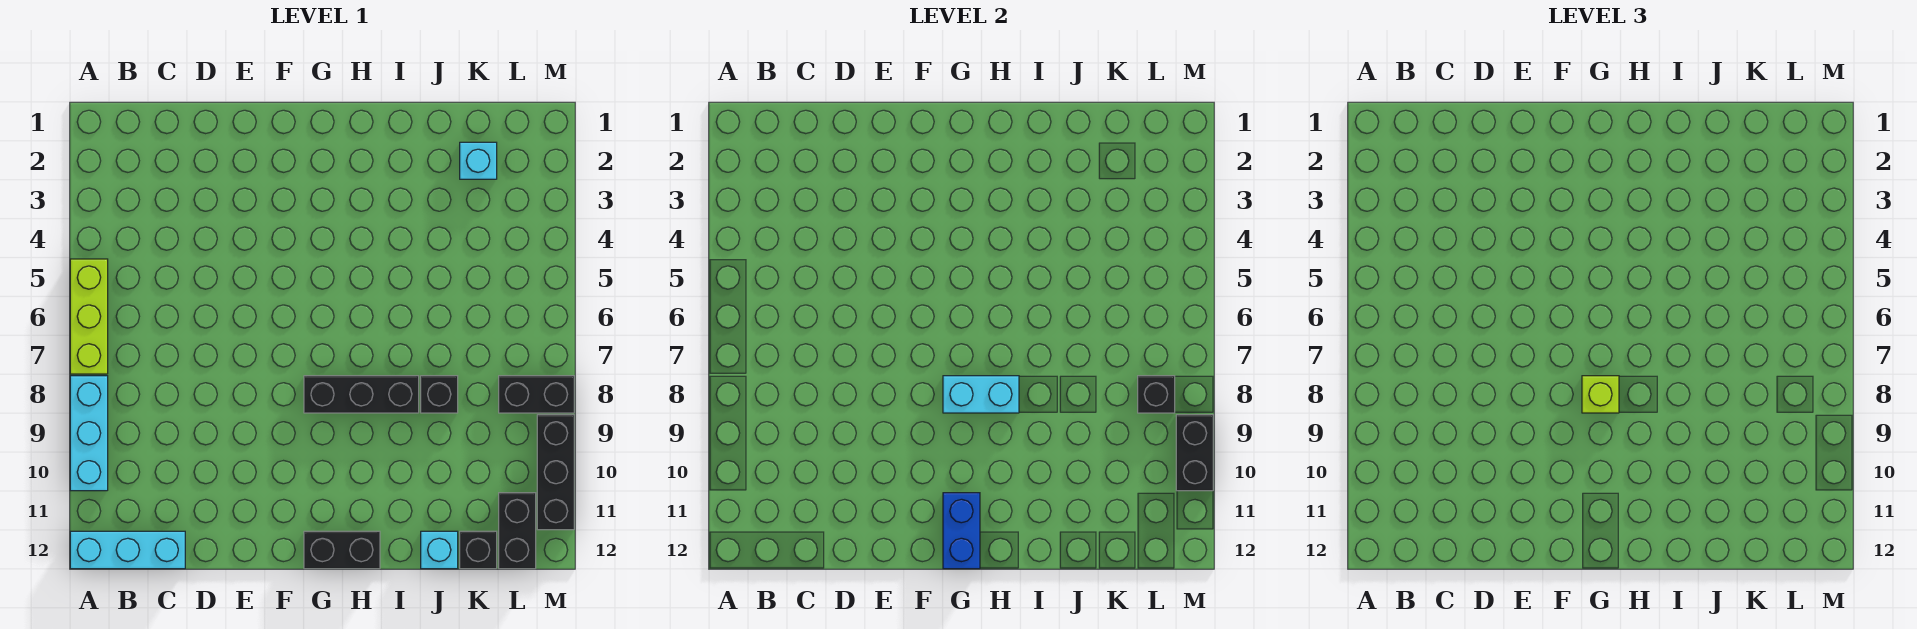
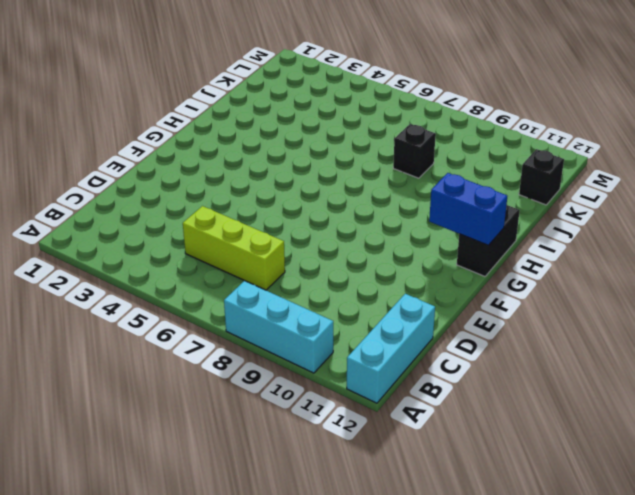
lime 1x3 brick [183,206,285,290] -> lime 1x3 brick moved to [70,259,108,374]
none -> black 1x3 brick [304,376,419,413]
none -> cyan 1x1 brick [421,531,458,569]
none -> cyan 1x1 brick [460,142,497,179]

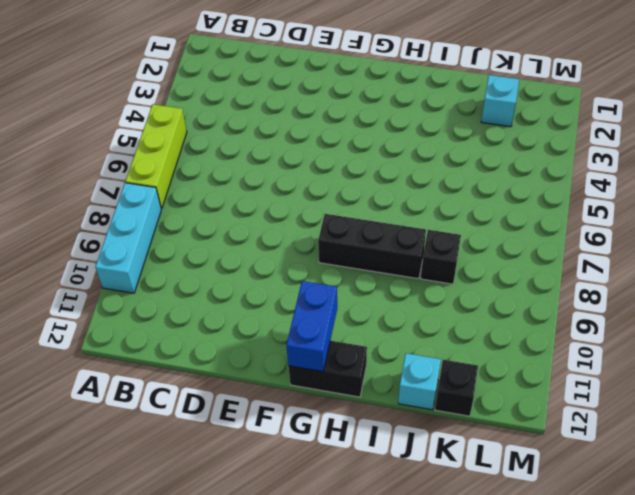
none -> cyan 1x3 brick [70,531,185,569]
none -> black 1x2 brick [499,376,574,413]
none -> black 1x2 brick [499,493,536,569]

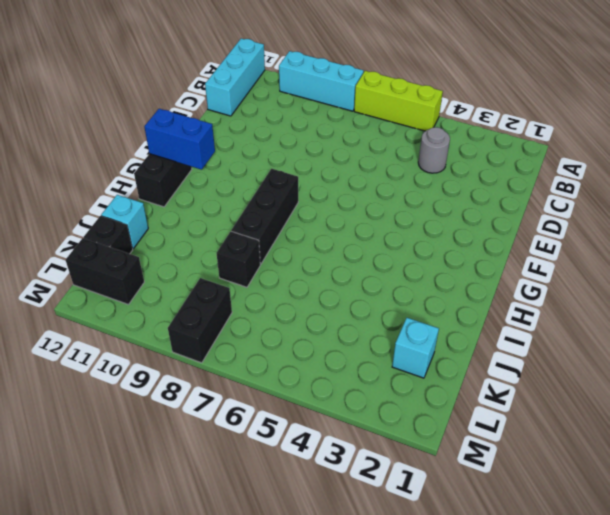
grey 1x1 round brick [418,127,450,173] -> none
none -> black 1x3 brick [537,415,574,530]
none -> cyan 1x2 brick [943,376,1019,413]
none -> black 1x1 brick [1138,376,1175,413]

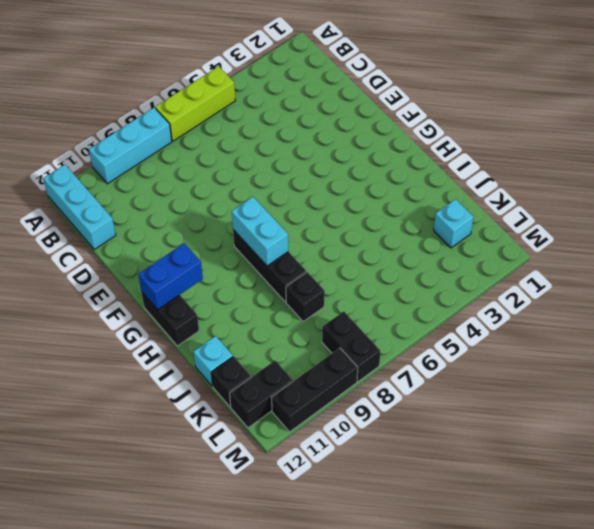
none -> black 1x1 brick [1138,376,1175,413]
none -> black 1x2 brick [1176,415,1213,491]
none -> lime 1x1 brick [1582,376,1619,413]

